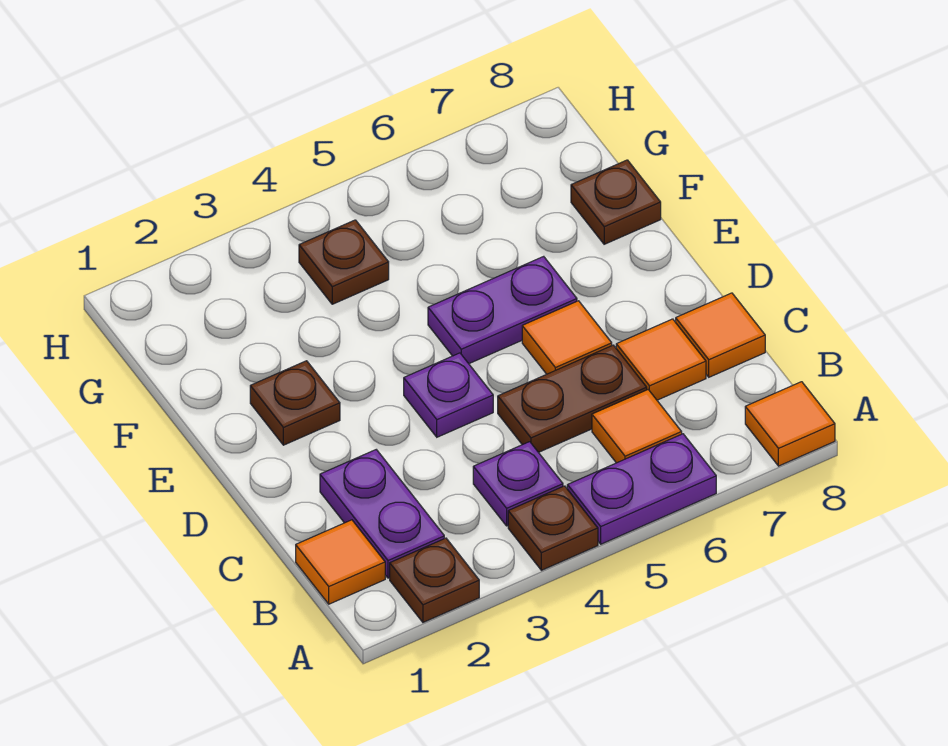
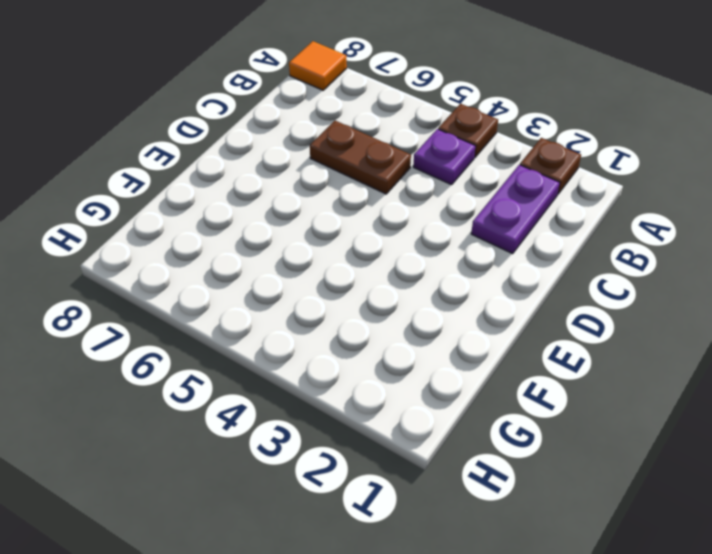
none -> purple 1x2 plate [567,434,716,544]
none -> orange 1x1 tile [296,520,385,604]
none -> orange 1x1 tile [592,390,682,463]

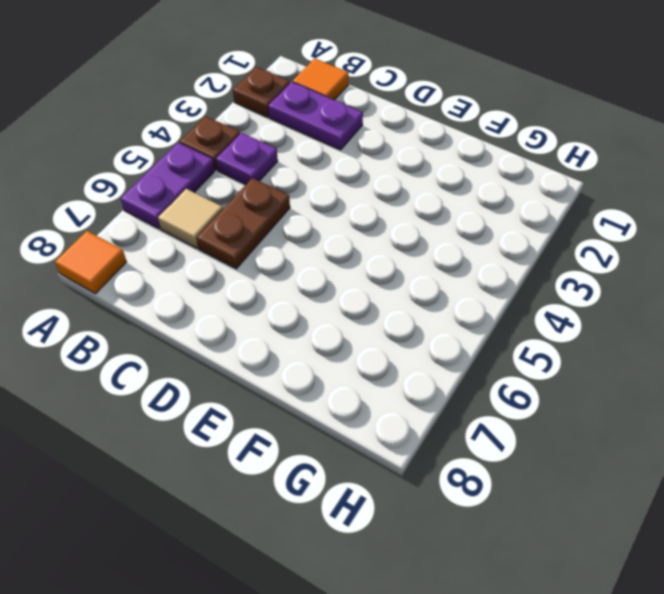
tan 1x1 tile [158,189,223,248] -> orange 1x1 tile [592,390,682,463]
none -> orange 1x1 tile [616,319,706,400]
none -> orange 1x1 tile [676,293,765,377]
none -> purple 1x1 plate [404,353,493,437]

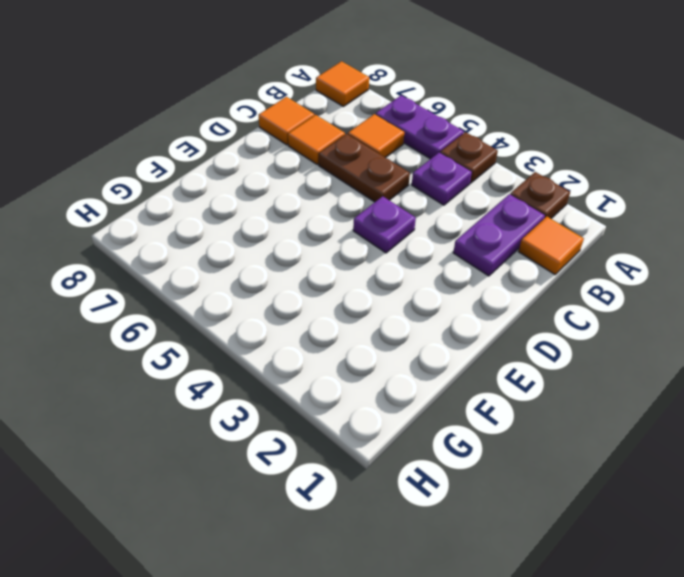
none -> orange 1x1 tile [522,301,612,374]
none -> brown 1x1 plate [250,361,340,445]
none -> purple 1x2 plate [428,256,577,364]

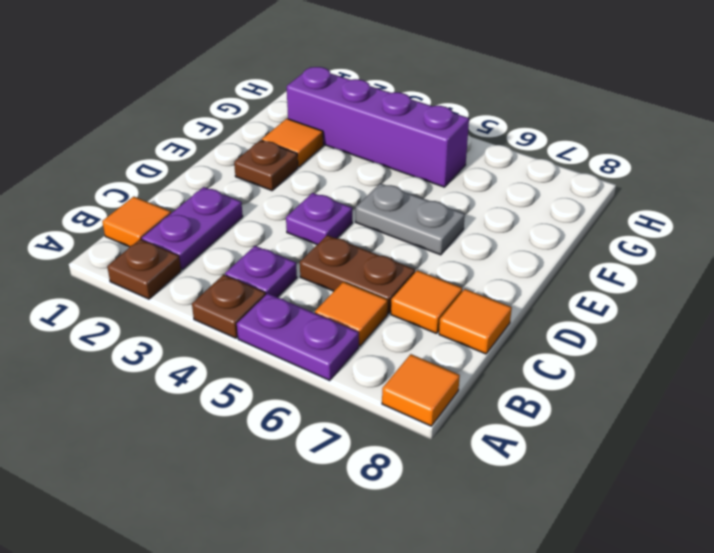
grey 1x2 plate [356,183,465,255] -> purple 1x2 plate [428,256,577,364]
orange 1x1 tile [262,119,323,167] -> orange 1x1 tile moved to [522,301,612,374]
purple 1x4 brick [287,67,469,187] -> brown 1x1 plate [299,220,389,304]
none -> brown 1x1 plate [571,160,661,244]

